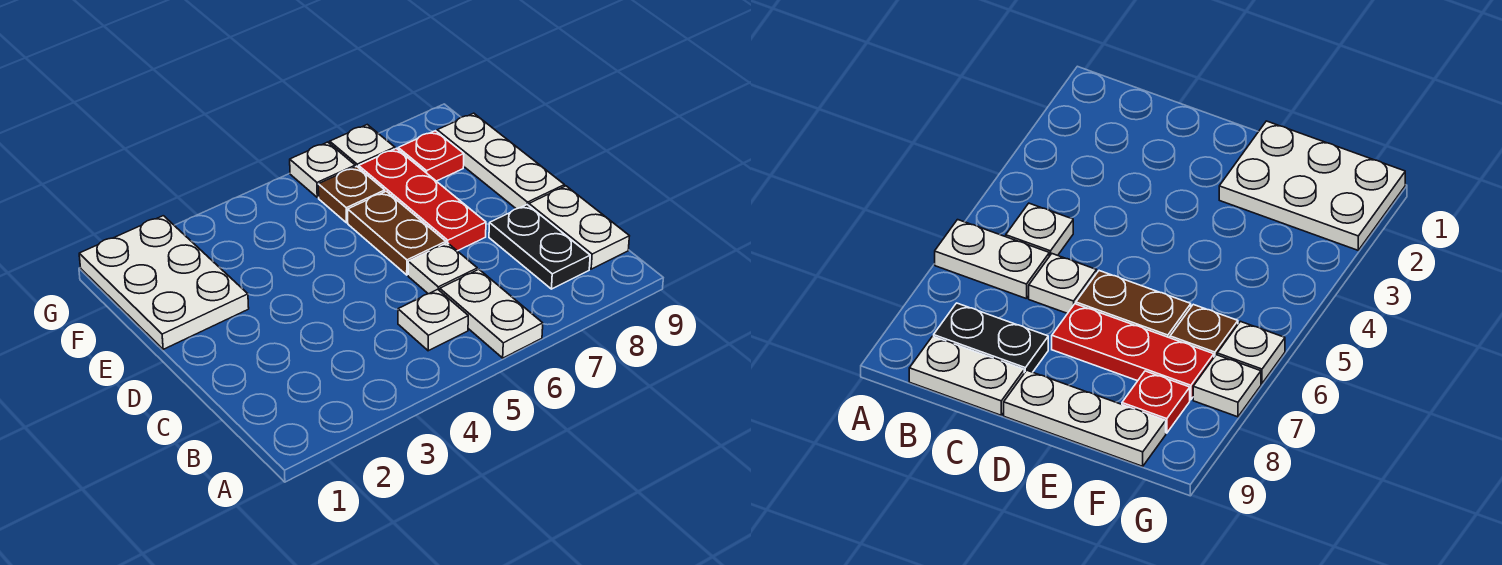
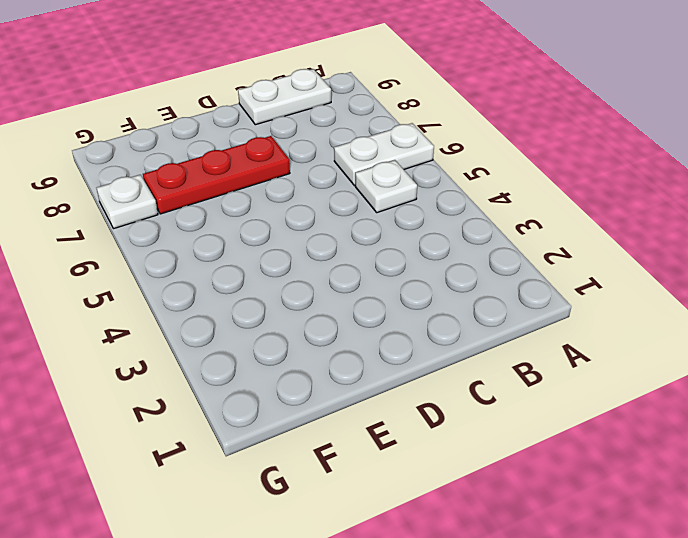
none -> black 1x2 plate [489,205,590,289]
none -> white 1x1 plate [408,243,477,294]
none -> brown 1x2 plate [348,191,446,275]

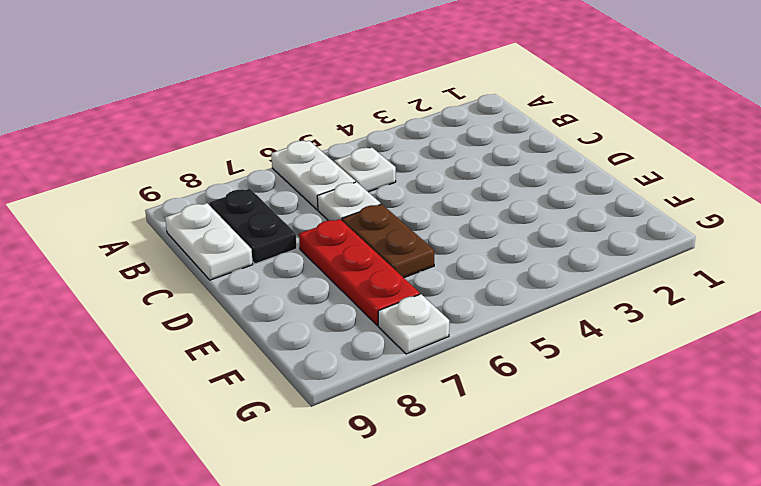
none -> white 1x3 plate [437,113,565,209]
none -> white 2x3 plate [79,216,249,349]
none -> brown 1x1 plate [318,166,385,223]

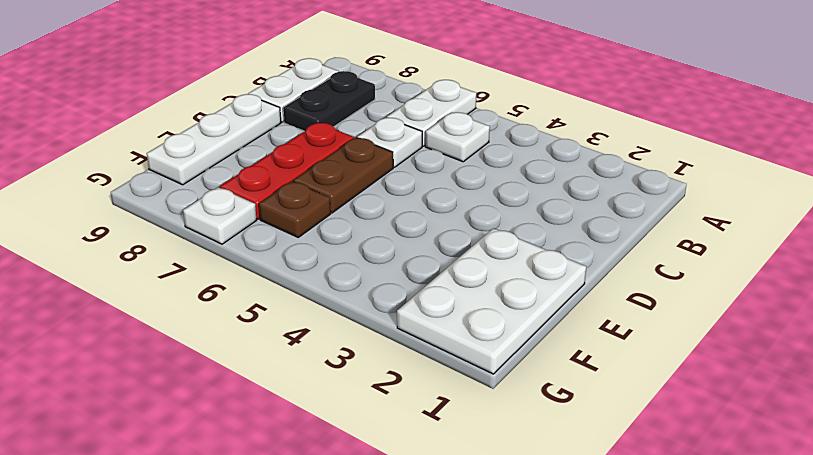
none -> red 1x1 plate [398,131,464,181]
none -> white 1x1 plate [290,142,355,197]

